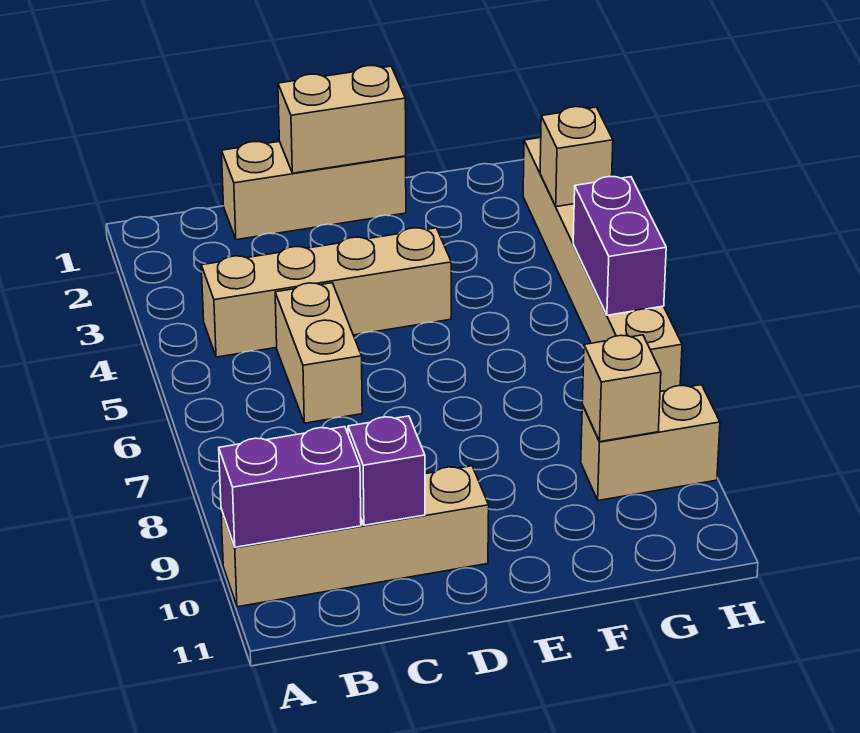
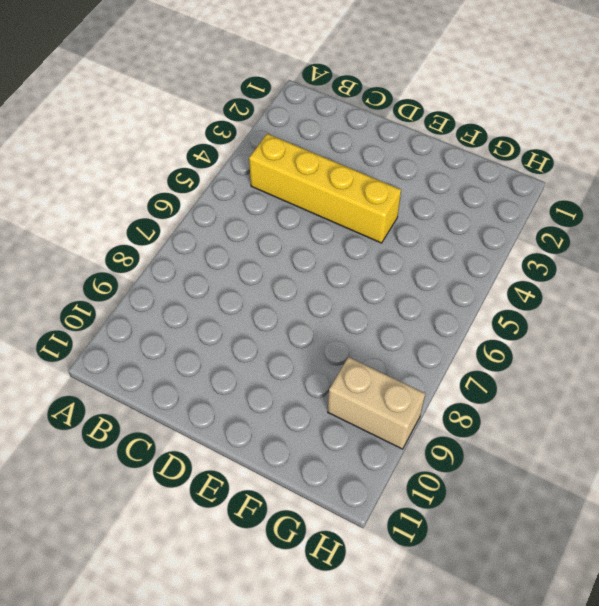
yellow 1x4 brick [249,134,401,243] -> tan 1x4 brick [201,228,451,357]
none -> tan 1x4 brick [221,466,489,607]
none -> tan 1x3 brick [222,141,406,240]
none -> tan 1x2 brick [275,283,362,423]

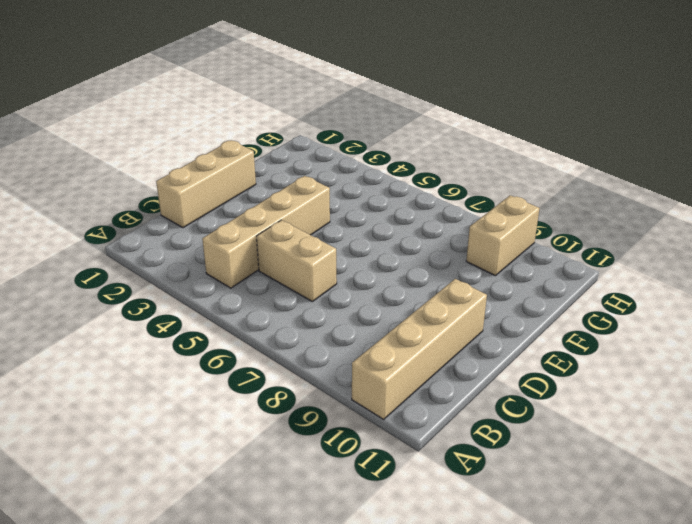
none -> tan 1x6 brick [523,138,682,391]
none -> purple 1x2 brick [219,427,361,547]
none -> purple 1x1 brick [348,416,425,525]

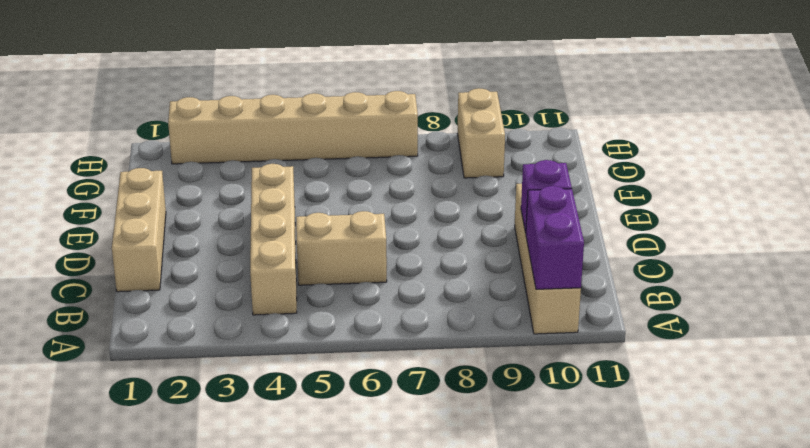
none -> tan 1x2 brick [278,66,406,173]
none -> tan 1x1 brick [582,335,661,442]
none -> tan 1x1 brick [540,107,613,207]

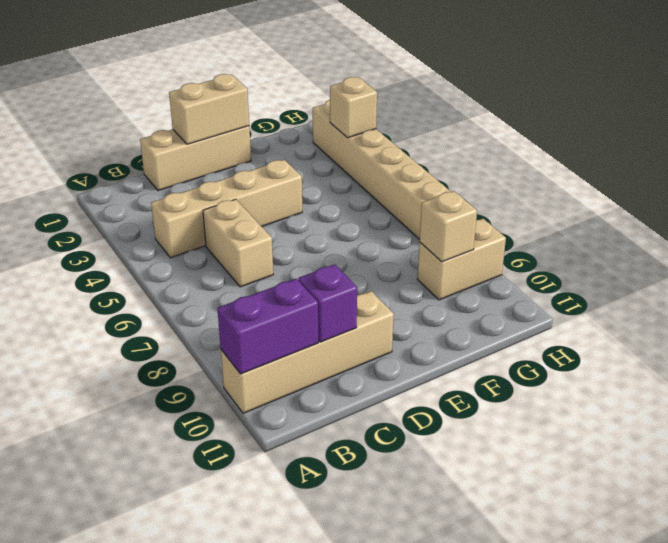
none -> purple 1x2 brick [573,176,666,315]

